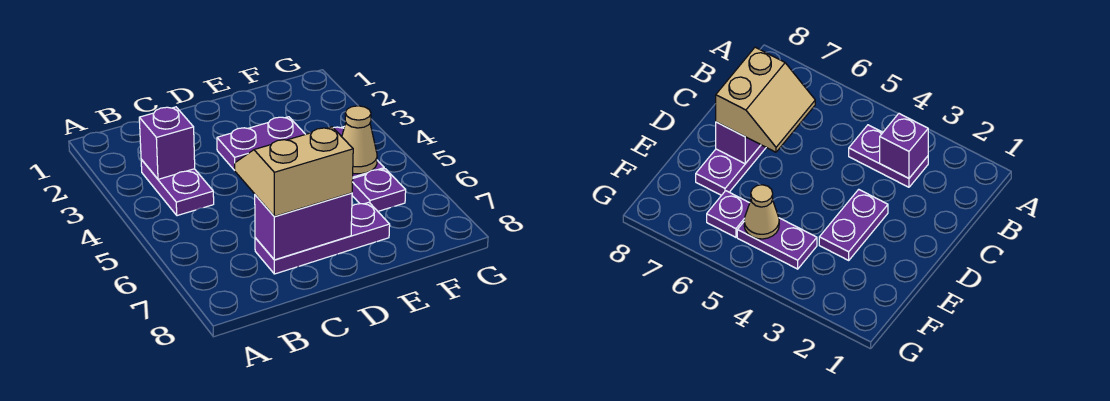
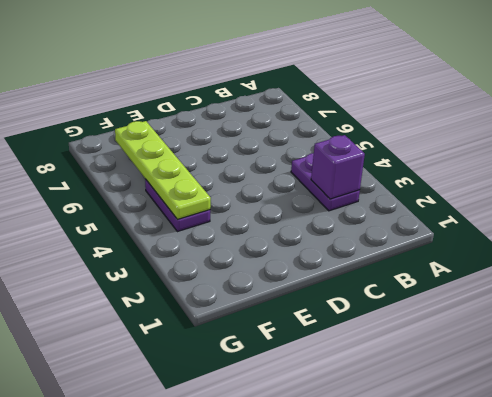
lime 1x4 plate [115,121,211,220] -> tan 1x1 cone [342,106,377,174]
none -> purple 1x3 plate [255,202,390,274]
none -> purple 1x2 plate [217,117,305,170]

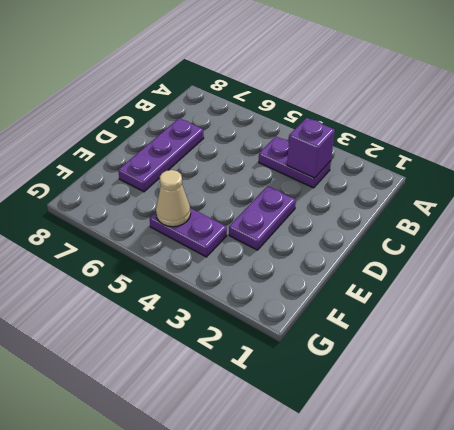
none -> purple 1x1 plate [352,169,406,211]
none -> purple 1x2 brick [255,193,352,260]

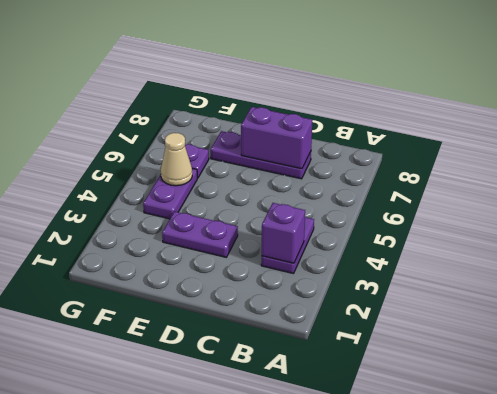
none -> tan 2x2 slope [235,127,353,216]

